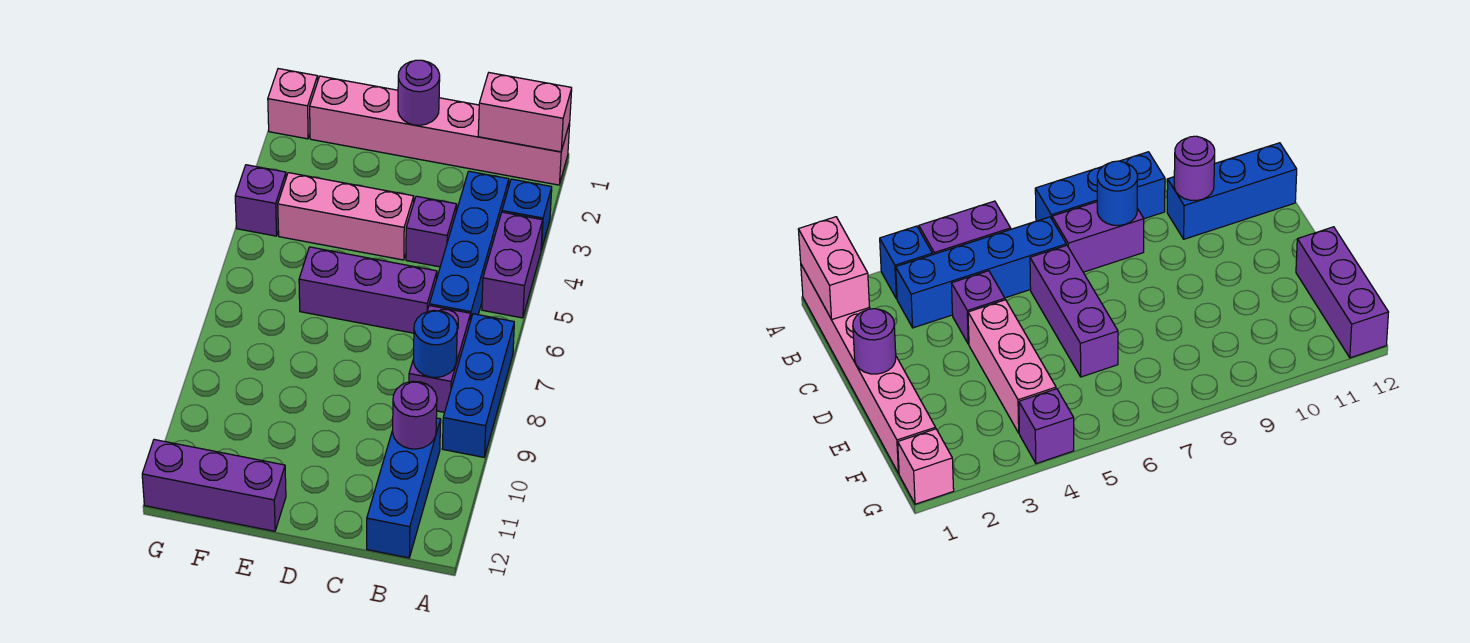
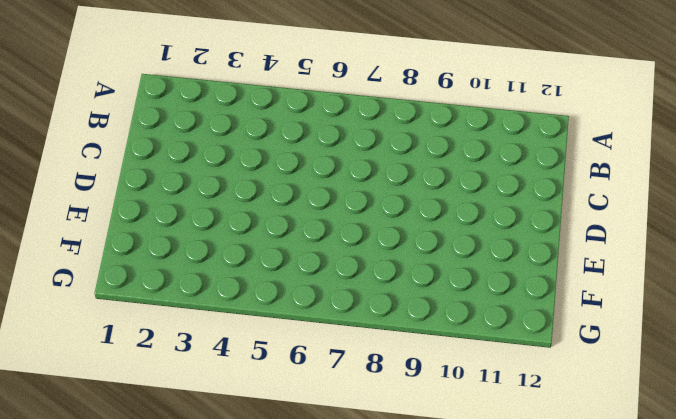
none -> pink 1x6 brick [310,76,570,185]
none -> blue 1x1 brick [502,179,552,250]
none -> purple 1x2 brick [482,212,543,318]

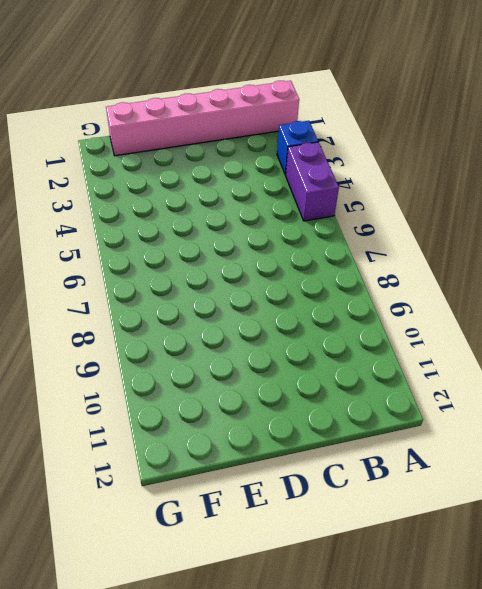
none -> blue 1x3 brick [442,314,514,457]
none -> blue 1x4 brick [429,171,509,321]
none -> purple 1x2 brick [409,306,471,412]

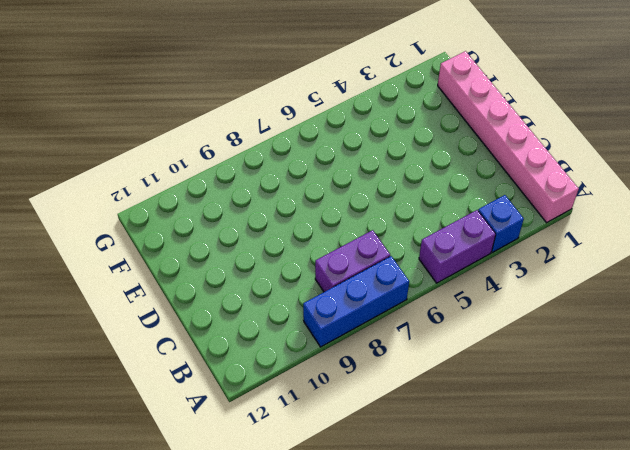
none -> blue 1x4 brick [429,171,509,321]
none -> blue 1x3 brick [367,418,441,558]
none -> purple 1x1 brick [406,196,457,267]

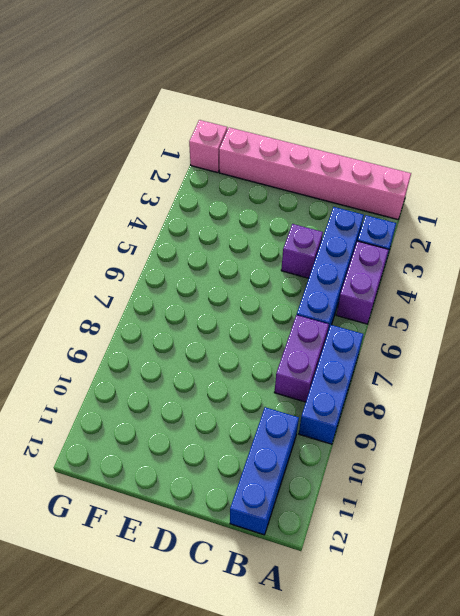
none -> purple 1x3 brick [299,247,437,333]
none -> pink 1x3 brick [278,173,414,260]
none -> purple 1x3 brick [142,440,286,531]

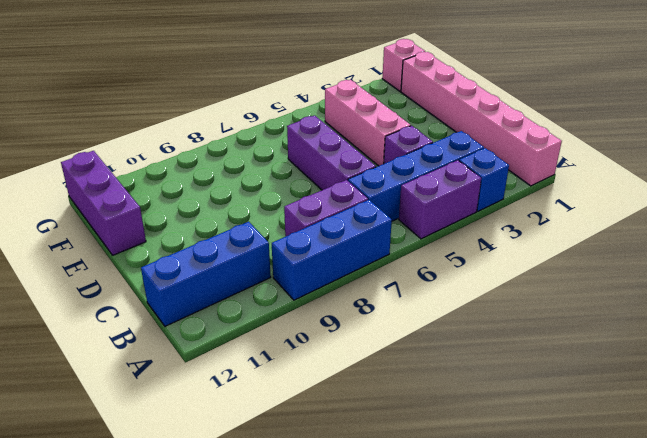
none -> purple 1x1 brick [235,165,286,236]
none -> pink 1x2 brick [478,73,572,152]
none -> blue 1x1 round brick [414,310,457,378]

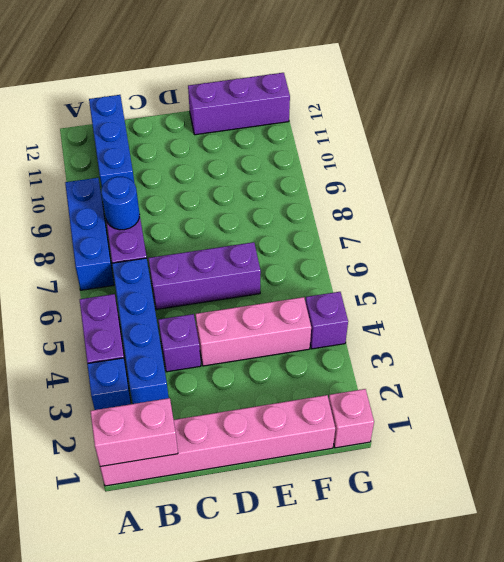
none -> purple 1x1 round brick [393,381,437,449]
none -> purple 1x1 round brick [398,60,440,125]

